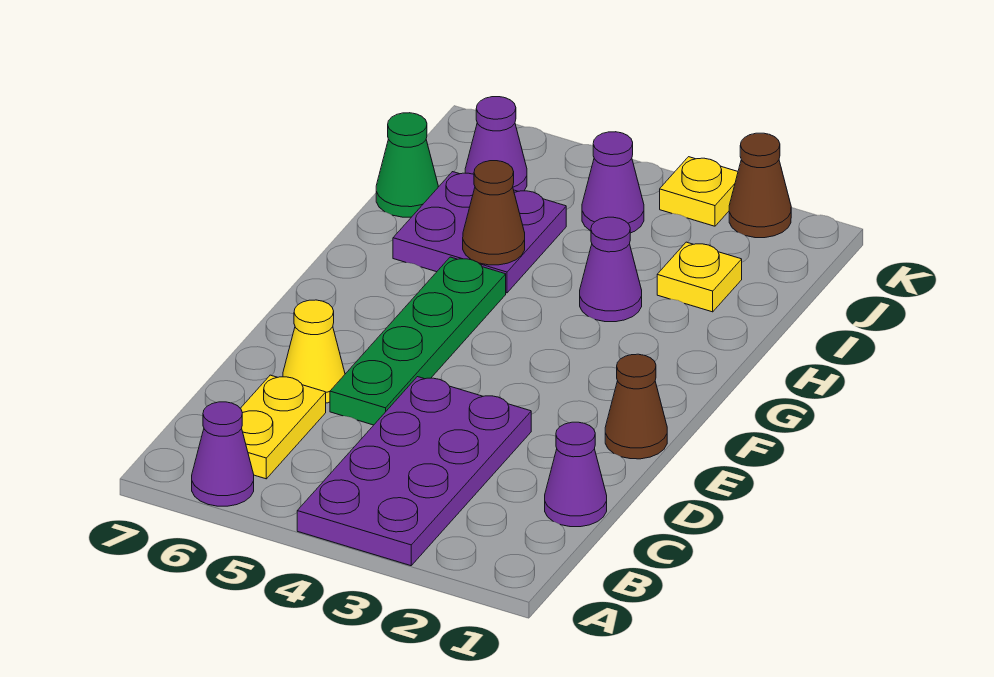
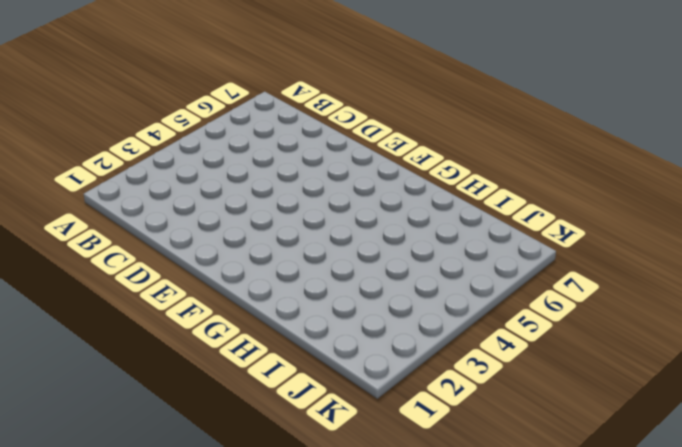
none -> purple 2x4 plate [297,377,531,566]
none -> purple 1x1 cone [192,402,254,506]
none -> yellow 1x2 plate [241,375,326,479]

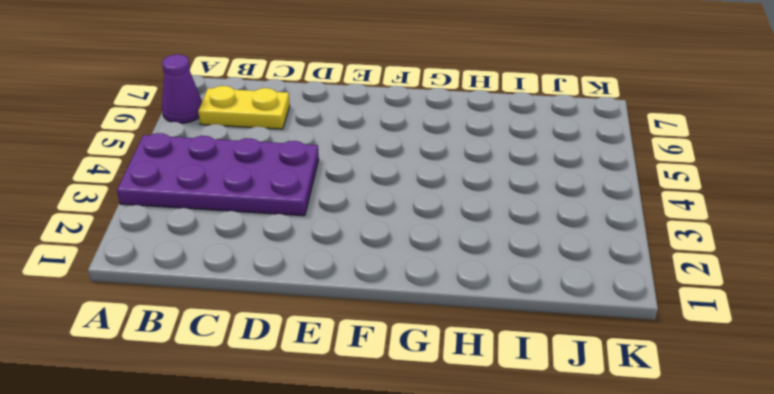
none -> purple 1x1 cone [545,422,607,527]
none -> green 1x4 plate [330,257,506,425]
none -> yellow 1x1 cone [283,300,345,403]

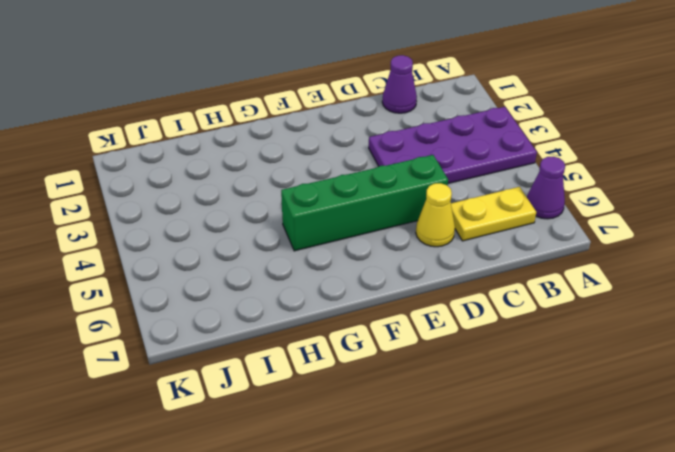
green 1x4 brick [281,155,448,251] -> green 1x4 plate [330,257,506,425]
none -> brown 1x1 cone [605,354,667,459]
none -> purple 1x1 cone [580,217,642,322]
none -> purple 2x2 plate [393,172,566,293]

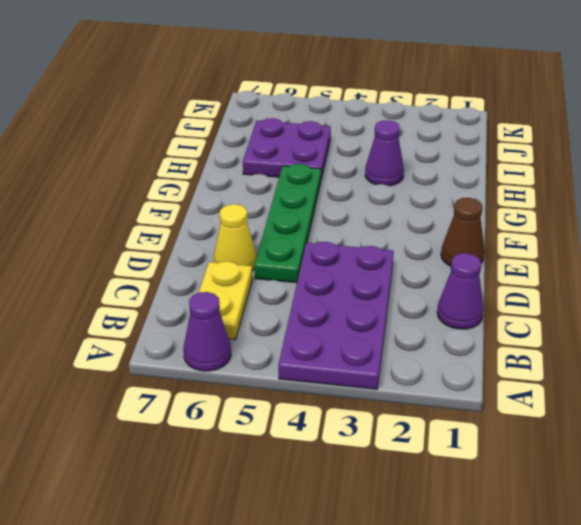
none -> yellow 1x1 plate [657,242,742,312]
none -> green 1x1 cone [376,113,438,217]
none -> purple 1x1 cone [582,132,644,233]

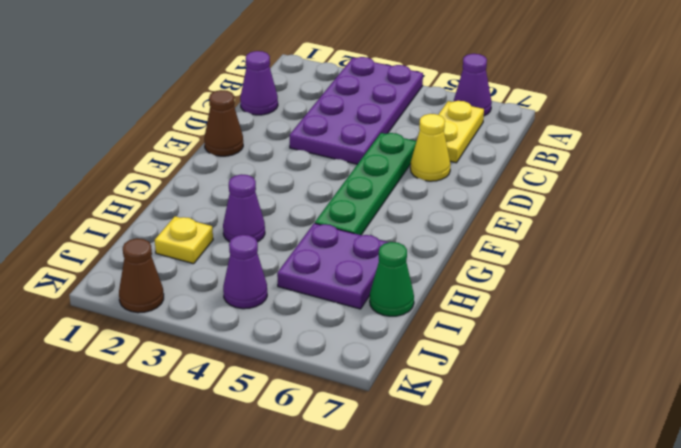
none -> purple 1x1 cone [465,97,527,191]
none -> yellow 1x1 plate [660,157,738,226]
none -> brown 1x1 cone [463,161,525,265]

